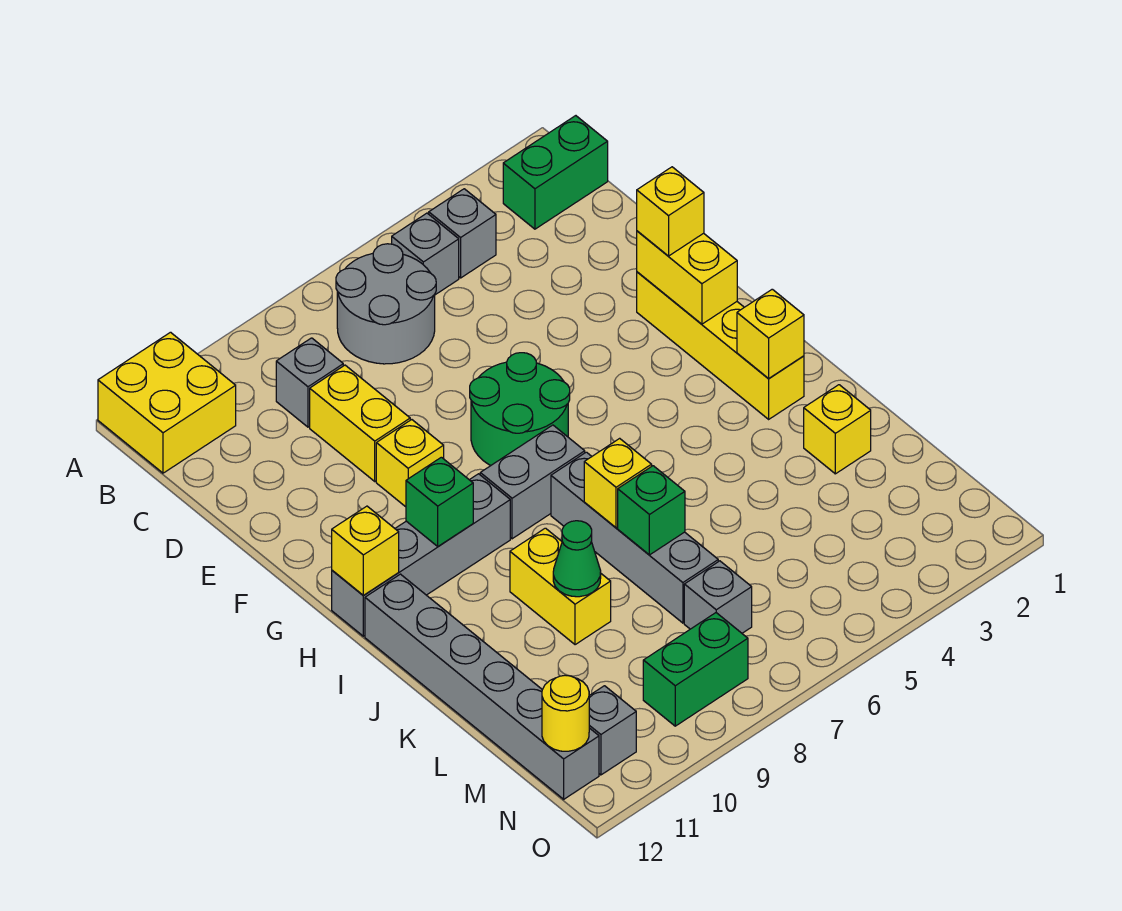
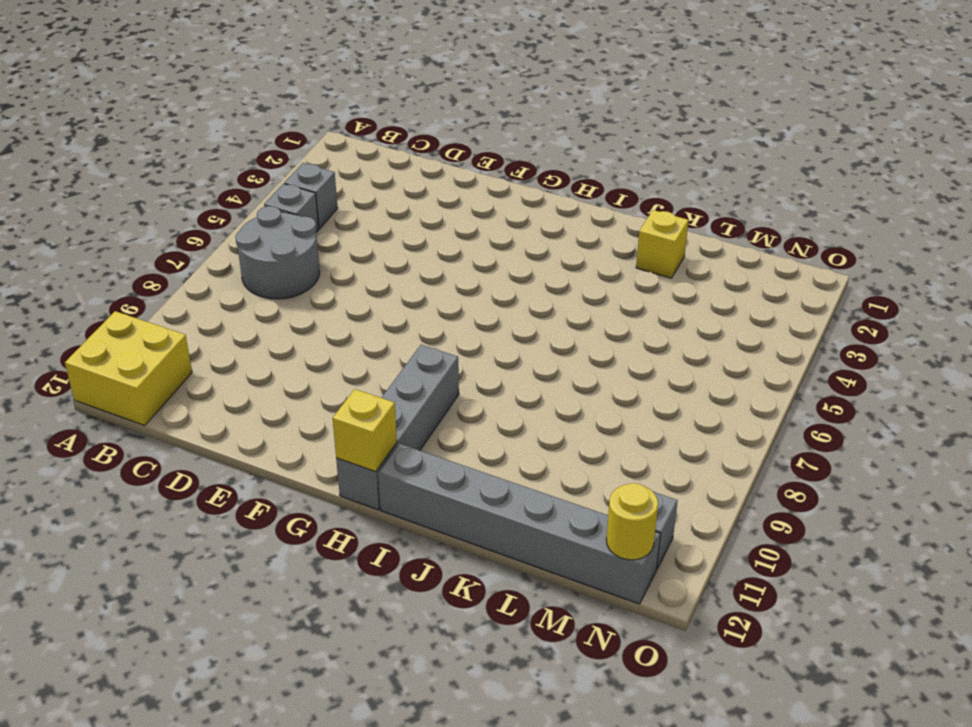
none -> green 1x2 brick [503,116,608,229]
none -> grey 1x1 brick [276,338,343,427]
none -> yellow 1x2 brick [310,365,410,481]

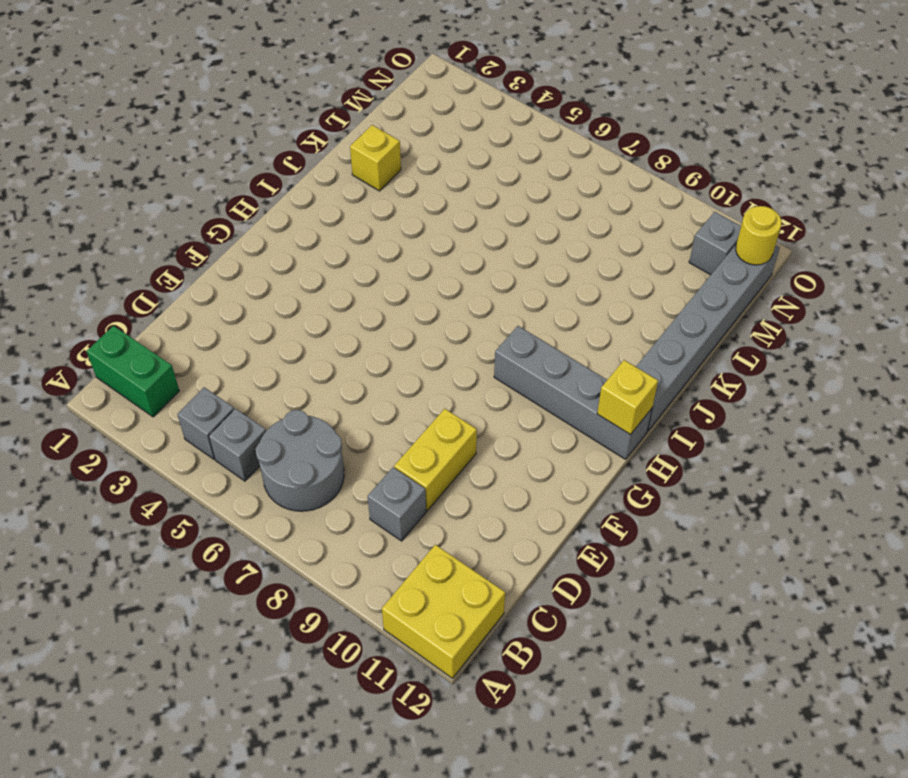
none -> yellow 1x4 brick [637,272,804,419]
none -> green 2x2 round brick [470,353,570,465]
none -> yellow 1x1 brick [376,420,444,507]

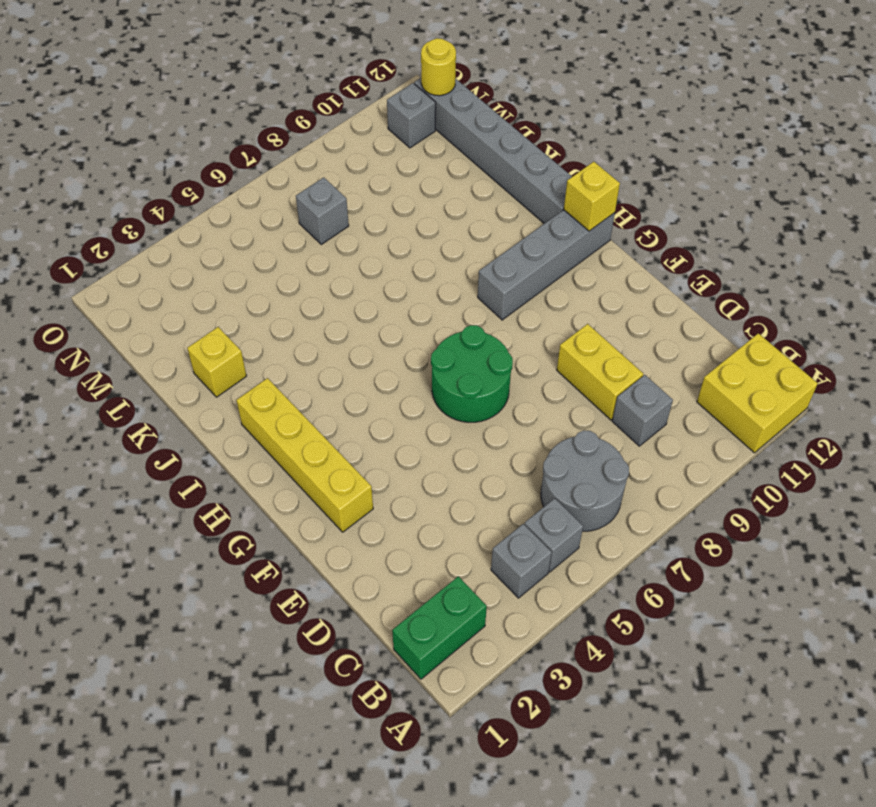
none -> yellow 1x1 brick [376,420,444,507]
none -> grey 1x2 brick [480,425,585,539]
none -> grey 1x4 brick [551,452,718,623]

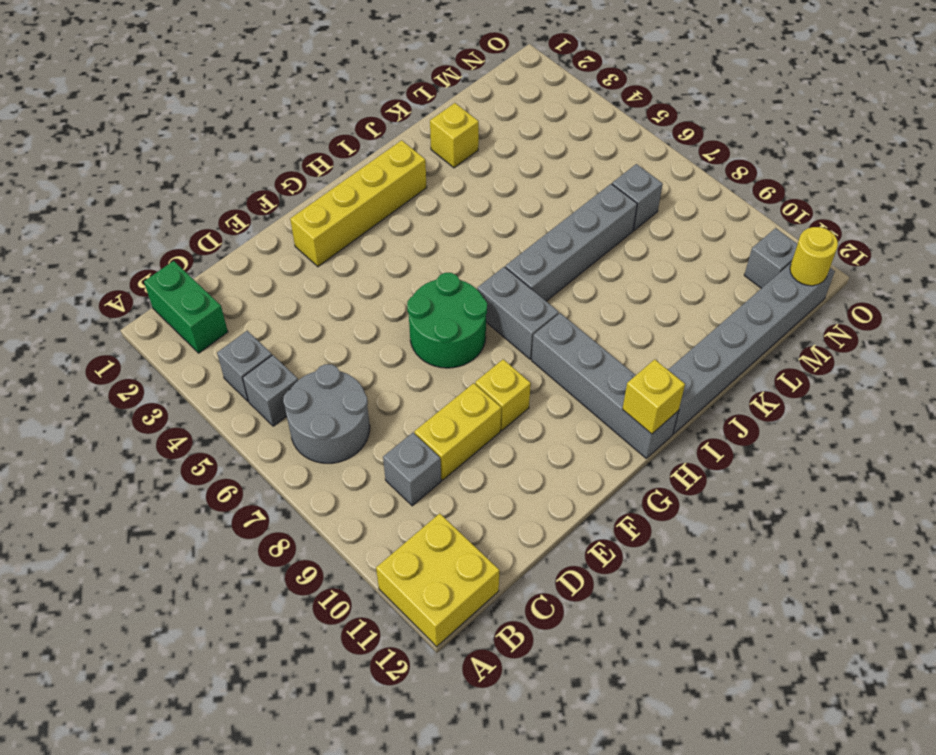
none -> yellow 1x2 brick [510,528,611,645]
none -> green 1x2 brick [643,613,748,726]
none -> yellow 1x2 brick [637,231,737,324]

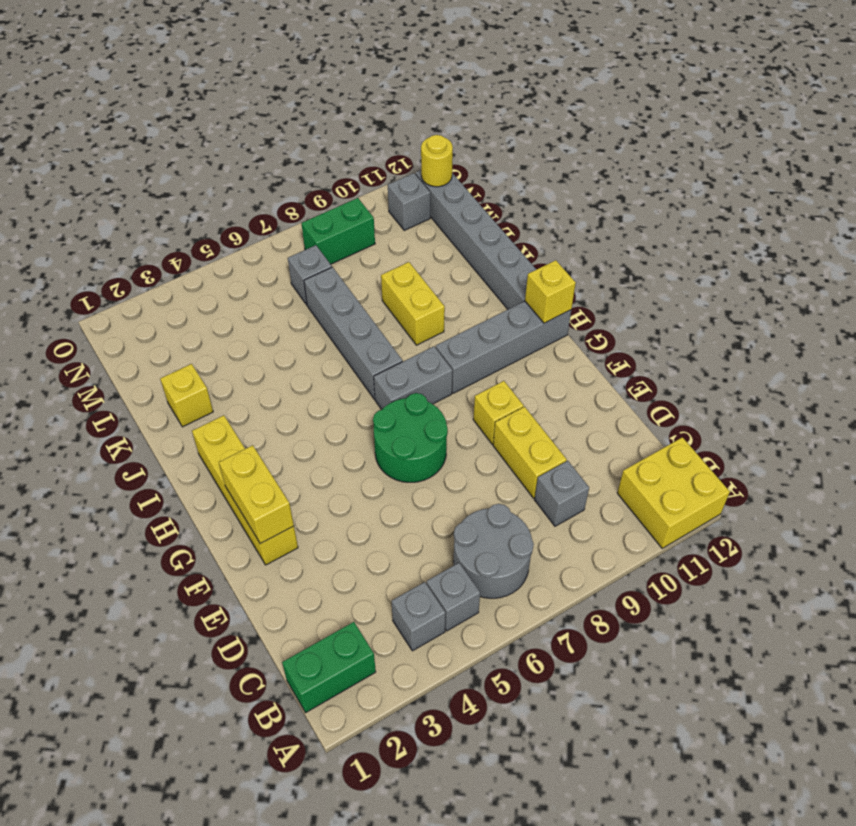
none -> green 1x1 brick [406,457,473,546]
none -> yellow 1x1 brick [737,289,804,379]
none -> yellow 1x1 brick [584,438,652,528]

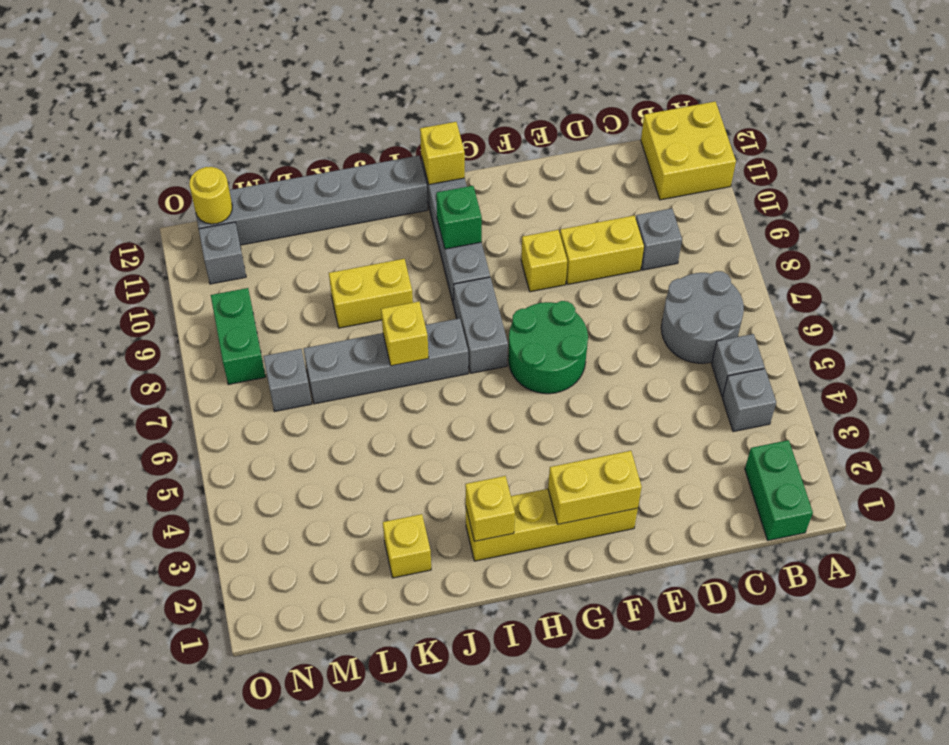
none -> green 1x1 brick [618,466,685,555]
none -> green 1x1 cone [553,521,601,597]
none -> yellow 1x1 brick [637,167,704,256]

